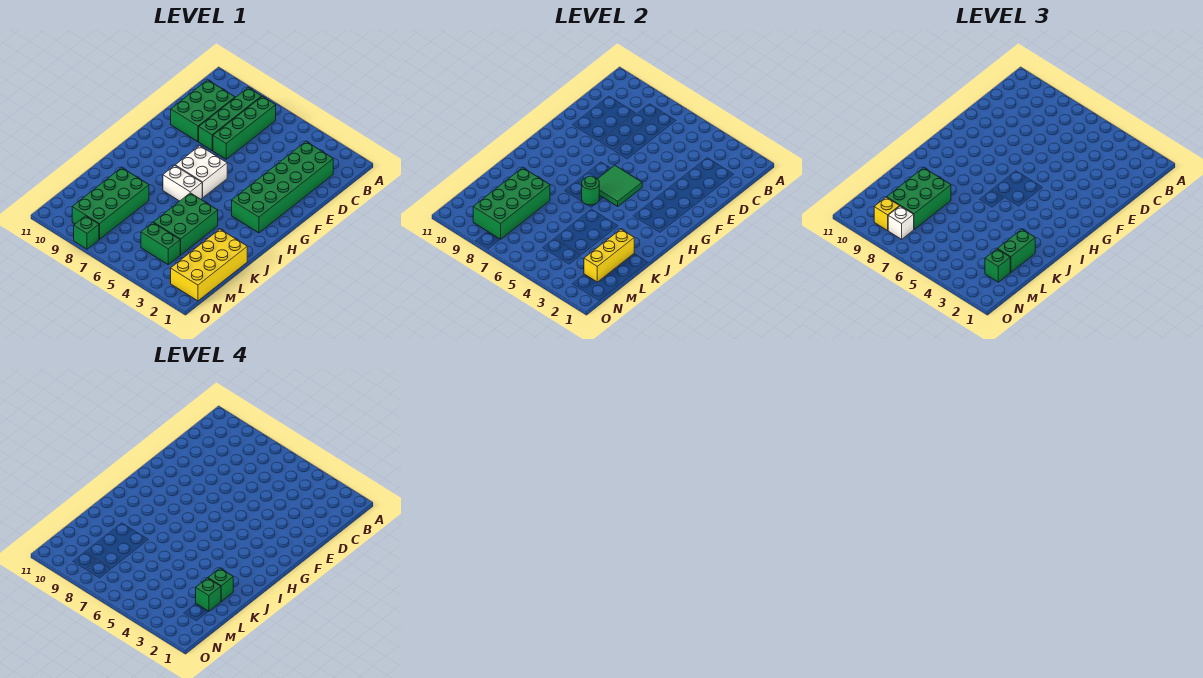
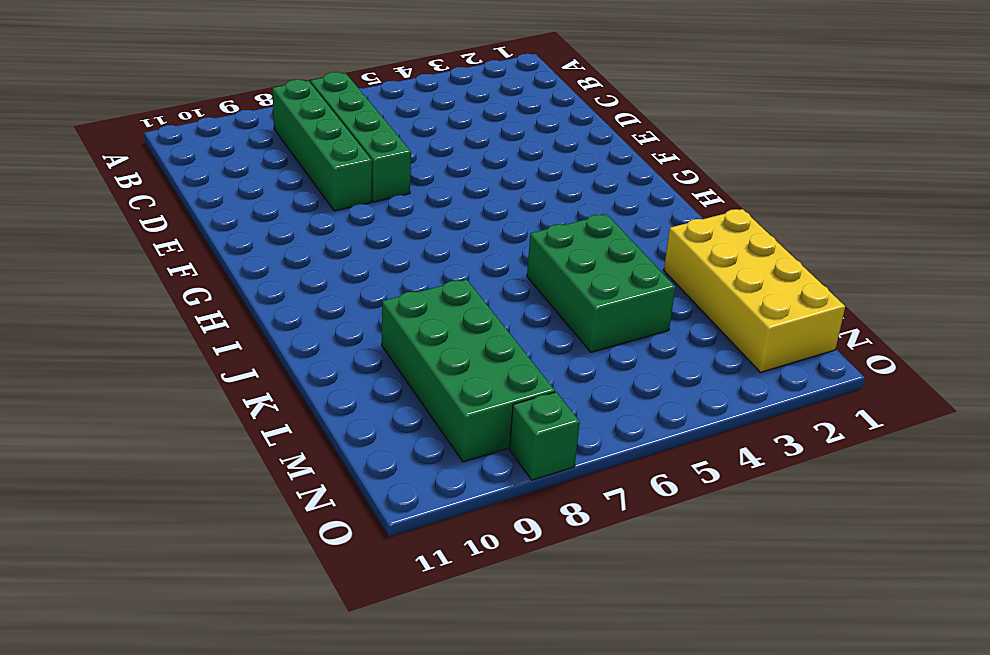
none -> green 2x6 brick [232,142,333,233]
none -> green 2x3 brick [171,80,235,142]
none -> white 2x2 brick [175,146,227,198]

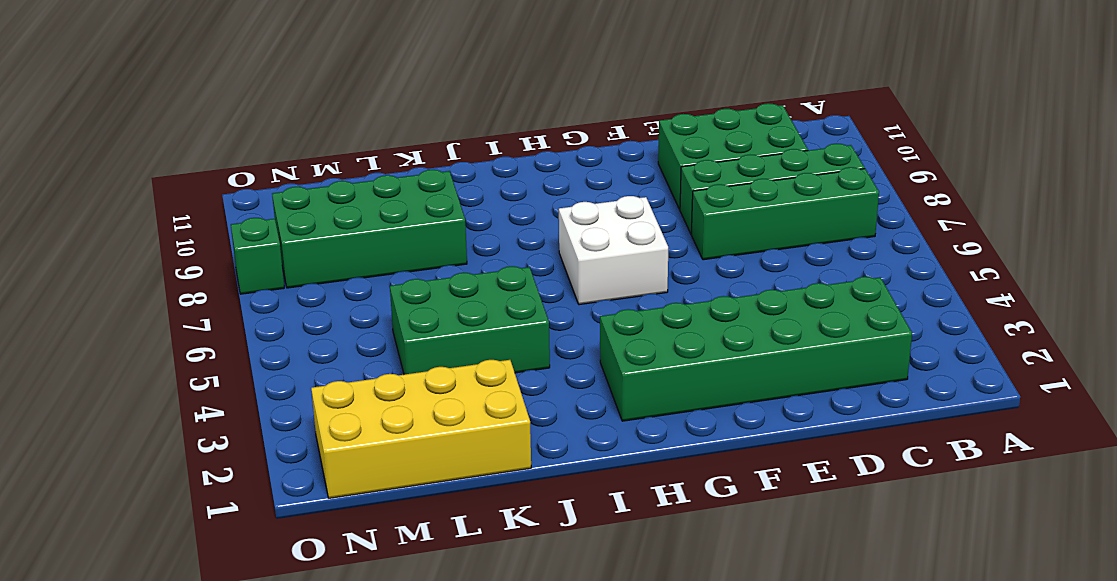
none -> white 1x2 brick [163,166,202,201]
none -> green 1x2 brick [141,223,180,264]
none -> green 2x2 tile [598,165,642,206]

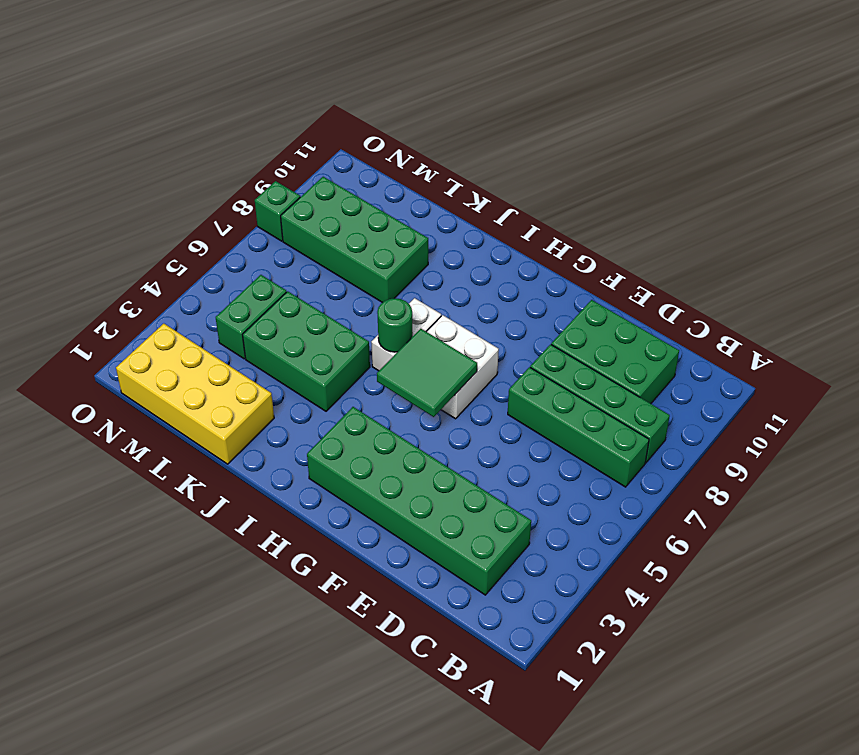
none -> yellow 1x3 brick [584,229,634,282]
none -> green 2x4 brick [473,168,550,239]
none -> green 1x2 brick [998,229,1035,273]

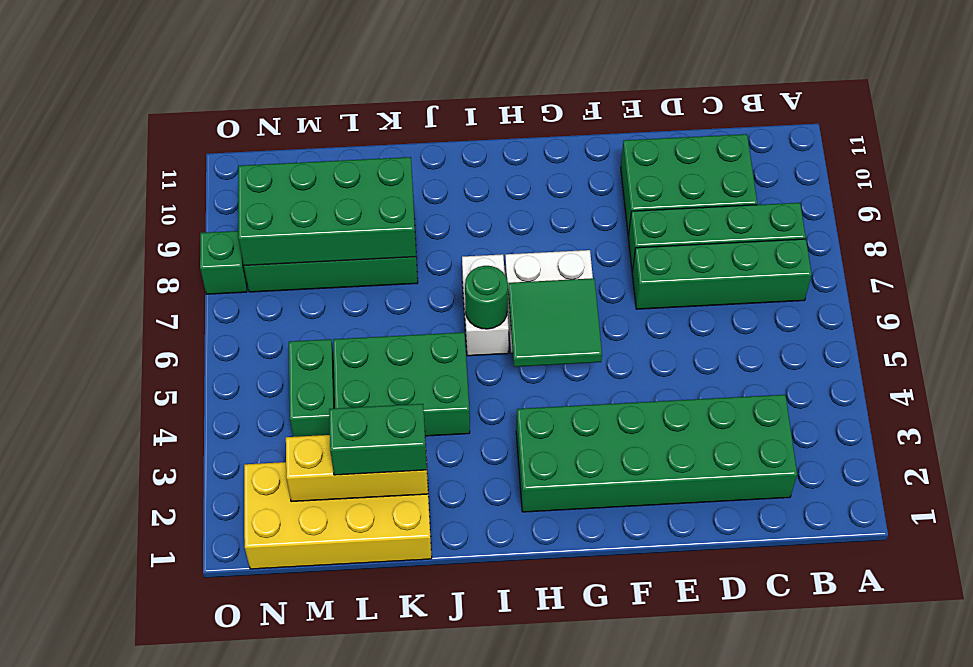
none -> green 2x3 brick [887,168,951,229]
none -> green 1x1 brick [985,249,1010,282]
none -> white 1x1 brick [888,206,914,239]

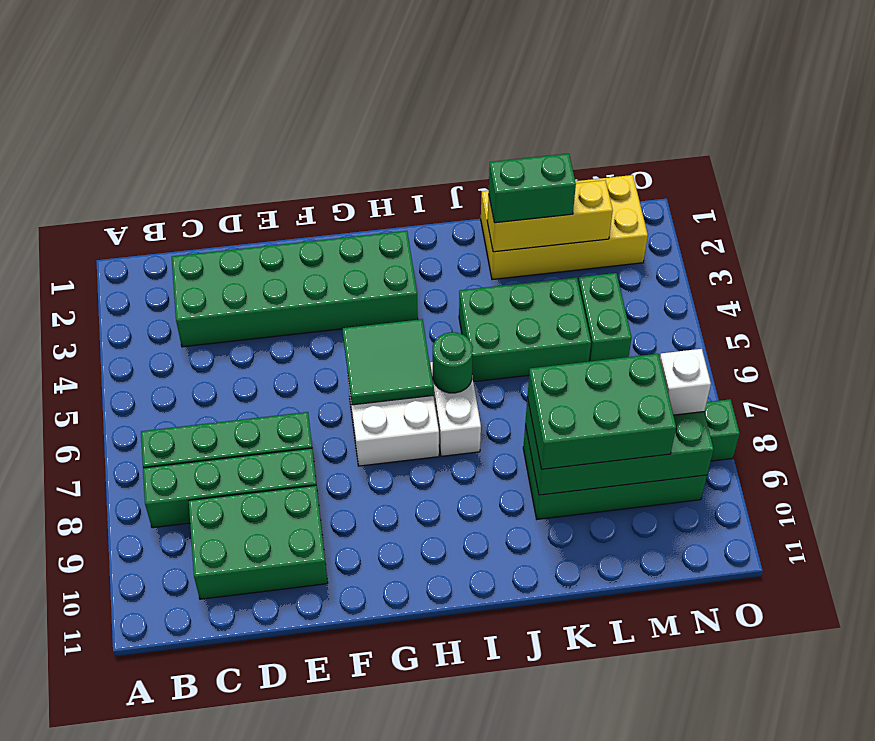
none -> green 1x1 brick [985,249,1010,282]
none -> yellow 1x1 brick [874,197,899,231]
none -> green 1x1 brick [208,568,233,601]

